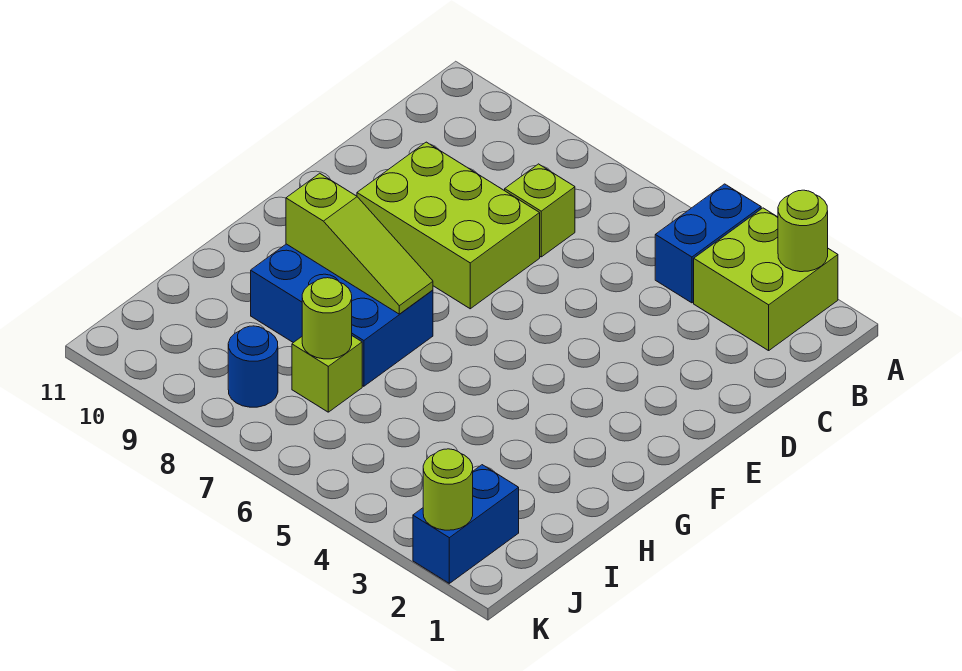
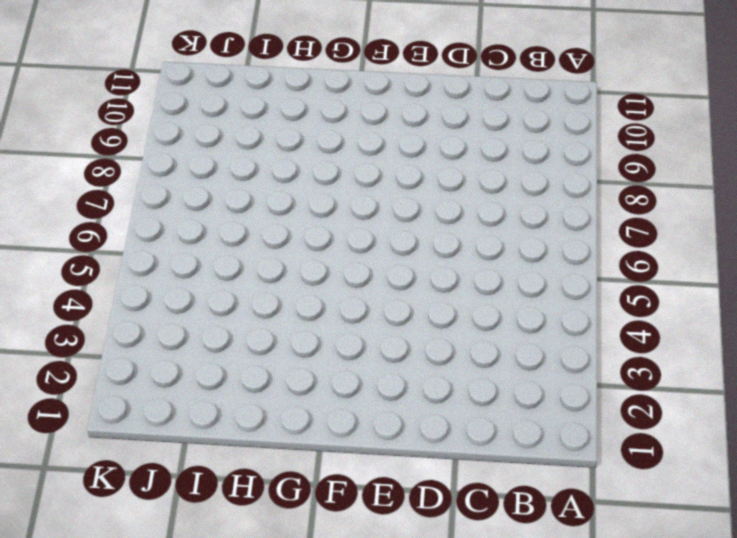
none -> lime 2x2 brick [694,208,838,351]
none -> blue 1x2 brick [655,184,761,303]
none -> lime 1x1 brick [505,164,575,257]

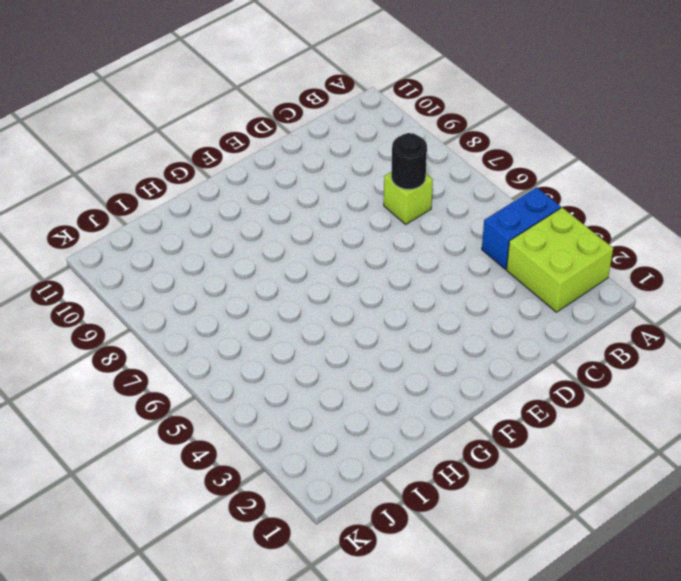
black 1x1 round brick [391,133,427,190] -> none
none -> lime 2x3 brick [357,142,540,309]
none -> blue 2x3 brick [251,244,433,386]
none -> lime 1x1 brick [292,336,362,412]

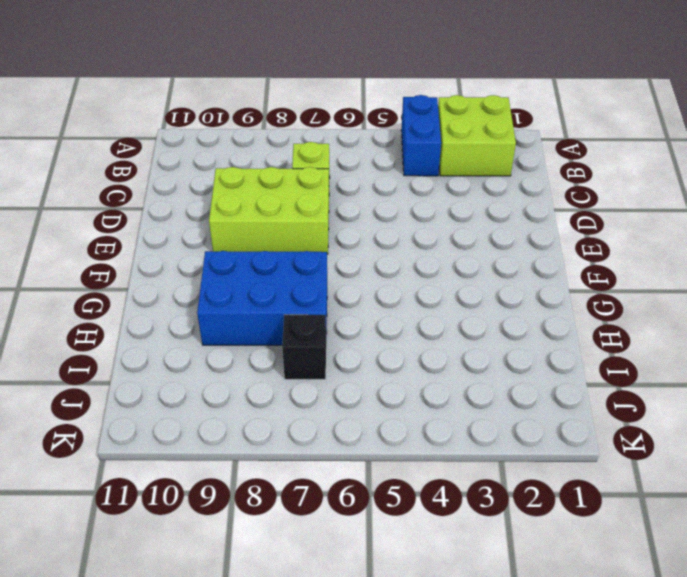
black 1x1 brick [282,315,326,379] -> lime 1x1 brick [292,336,362,412]
none -> blue 1x2 brick [413,465,519,583]
none -> blue 1x1 round brick [228,326,278,407]
none -> lime 1x1 round brick [778,190,828,272]

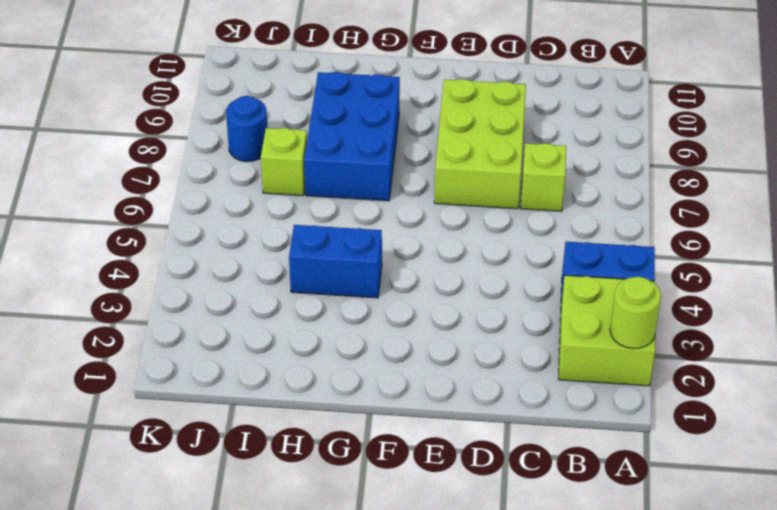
blue 1x2 brick [289,225,382,298] -> blue 1x2 brick moved to [413,465,519,583]
none -> lime 1x3 slope [286,173,433,314]
none -> lime 1x1 round brick [302,278,352,359]
none -> lime 1x1 round brick [423,449,473,530]

